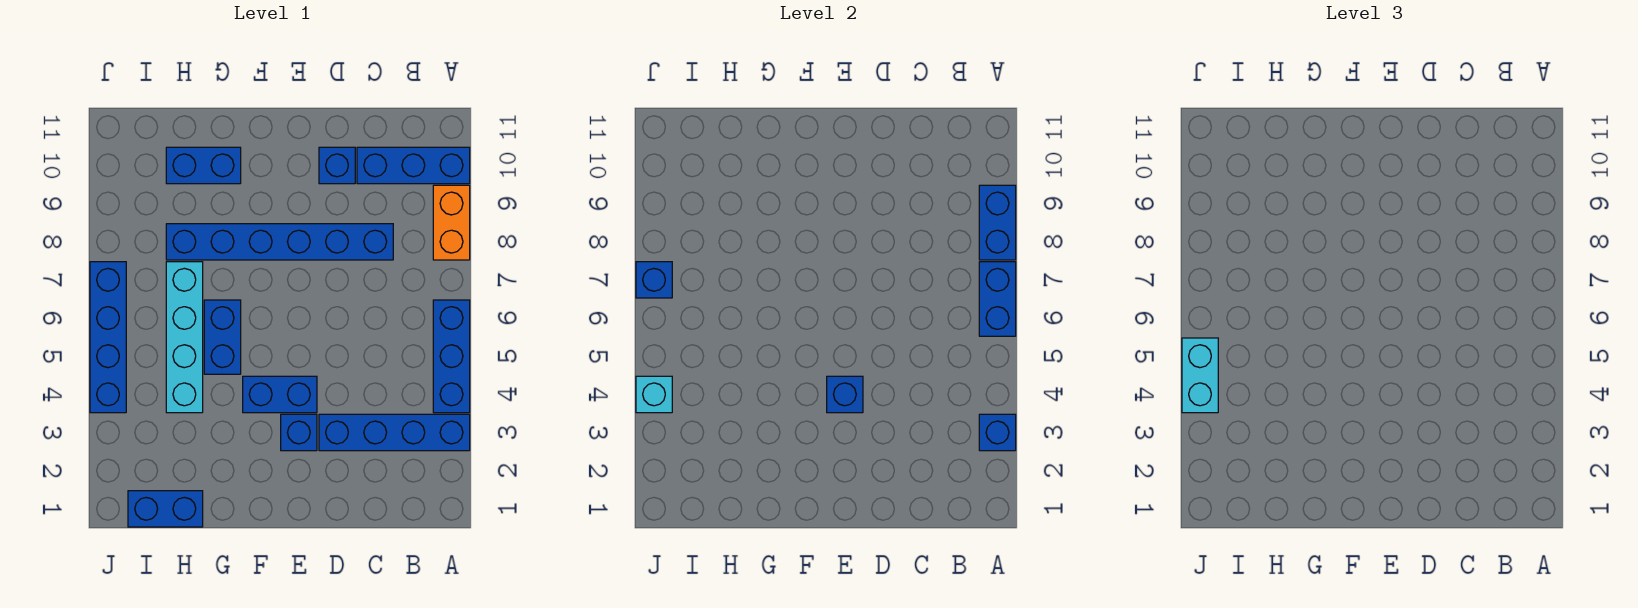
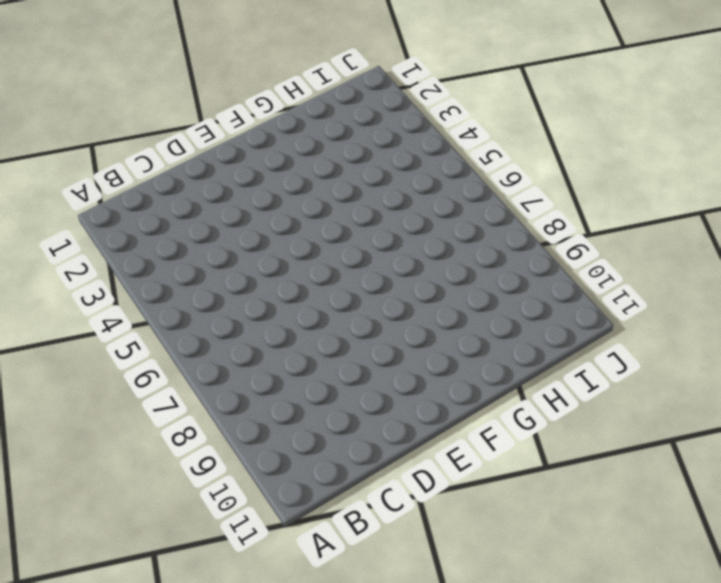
none -> blue 1x4 brick [319,414,470,451]
none -> blue 1x3 brick [433,300,470,413]
none -> orange 1x2 brick [433,185,470,260]

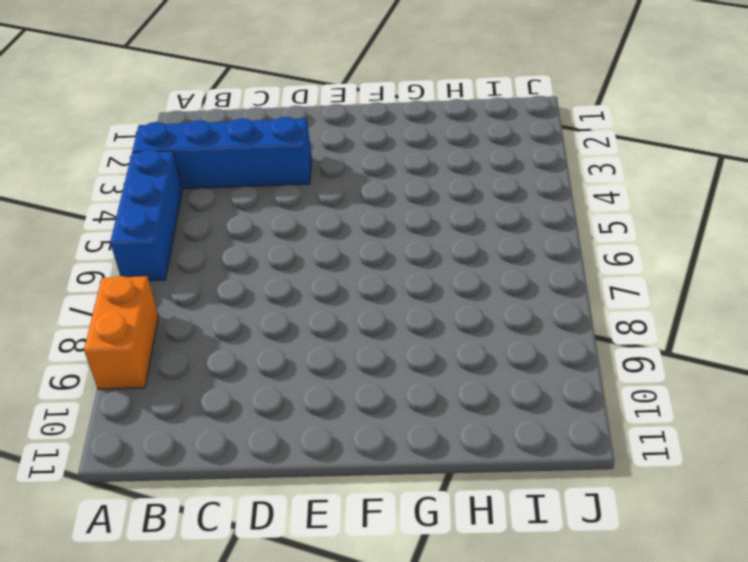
none -> blue 1x3 brick [357,147,470,184]
none -> blue 1x6 brick [166,224,393,260]
none -> blue 1x1 brick [319,147,355,184]

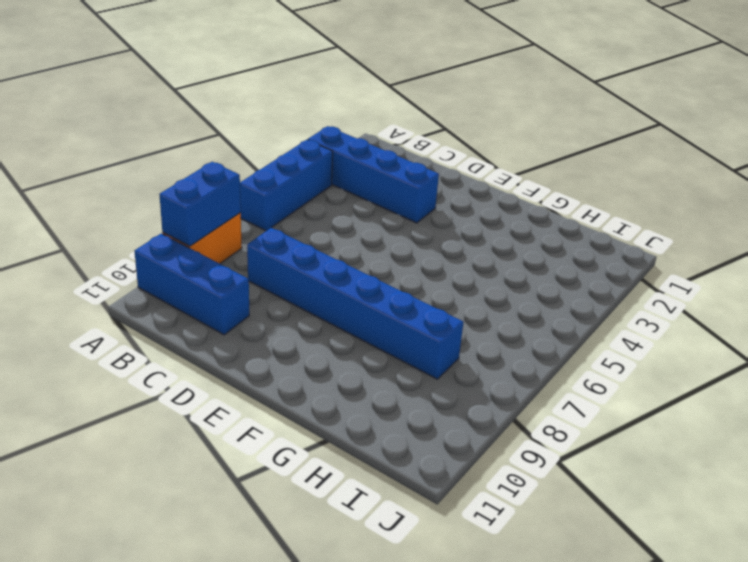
none -> blue 1x1 brick [319,147,355,184]
none -> blue 1x1 brick [281,414,317,451]
none -> blue 1x2 brick [243,376,317,413]

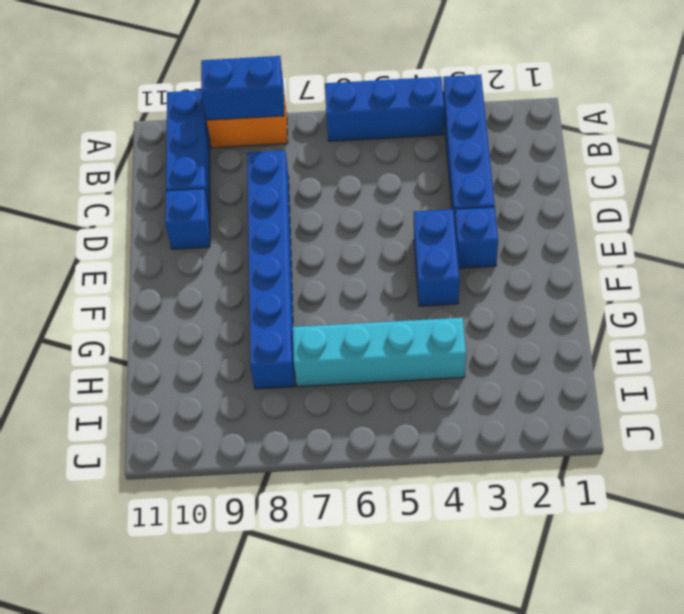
none -> blue 1x2 brick [204,300,241,374]
none -> blue 1x2 brick [166,147,241,184]
none -> blue 1x2 brick [128,491,203,527]

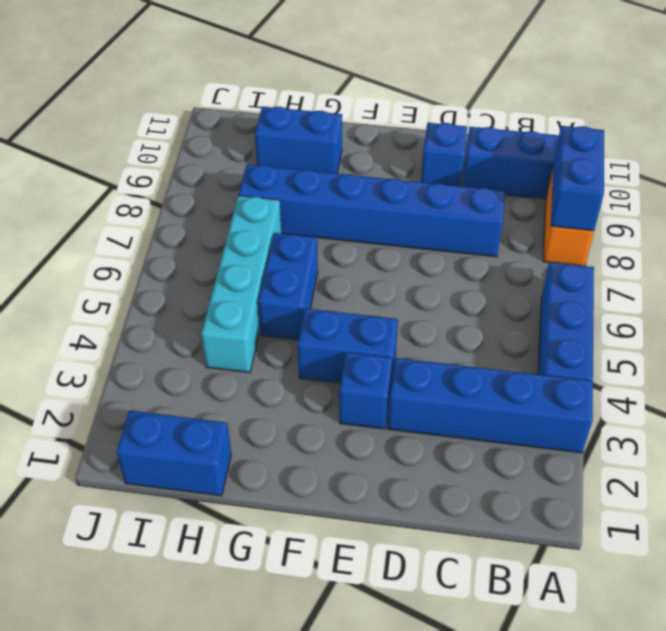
none -> blue 1x4 brick [90,262,126,413]
none -> blue 1x1 brick [979,414,1016,451]
none -> blue 1x2 brick [979,262,1016,336]

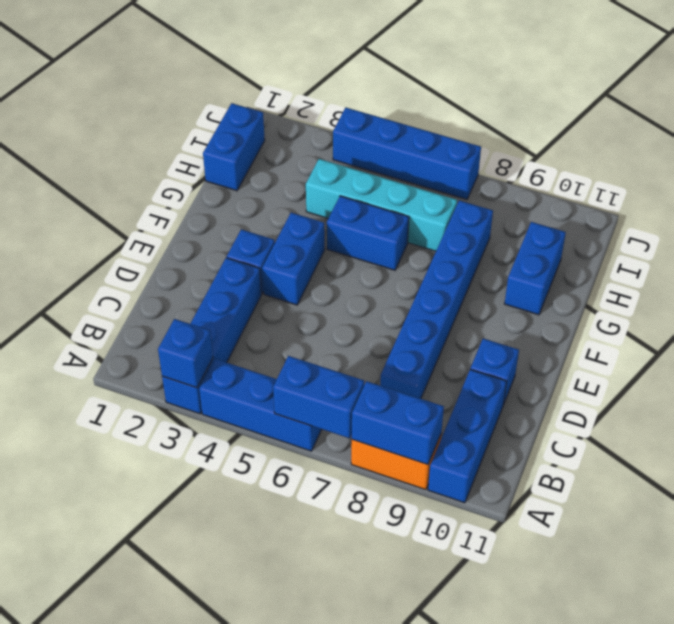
none -> blue 1x1 brick [827,376,863,413]
none -> cyan 1x1 brick [636,376,672,413]
none -> blue 1x1 brick [636,262,672,298]

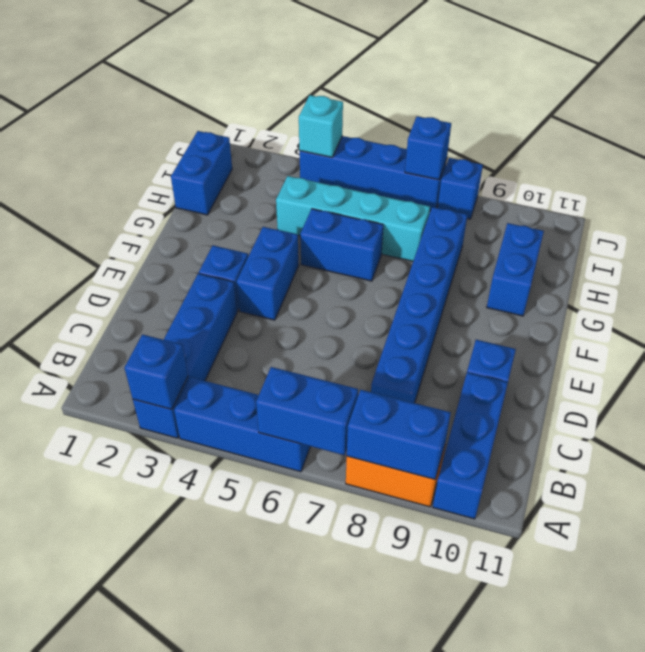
blue 1x1 brick [438,158,483,219] -> blue 1x1 brick moved to [827,376,863,413]
none -> cyan 1x2 brick [1182,338,1218,413]

